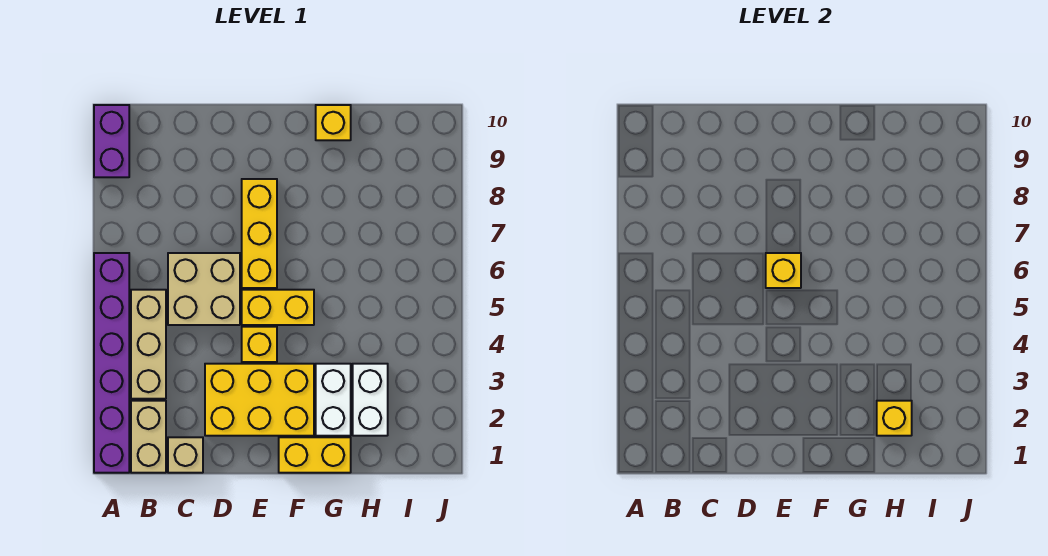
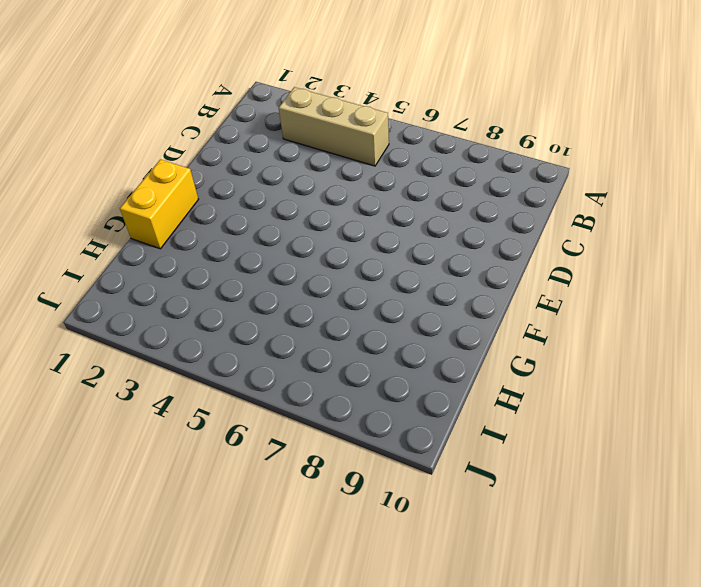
none -> purple 1x6 brick [94,253,129,473]
none -> purple 1x2 brick [94,105,129,177]
none -> tan 1x2 brick [131,401,166,473]

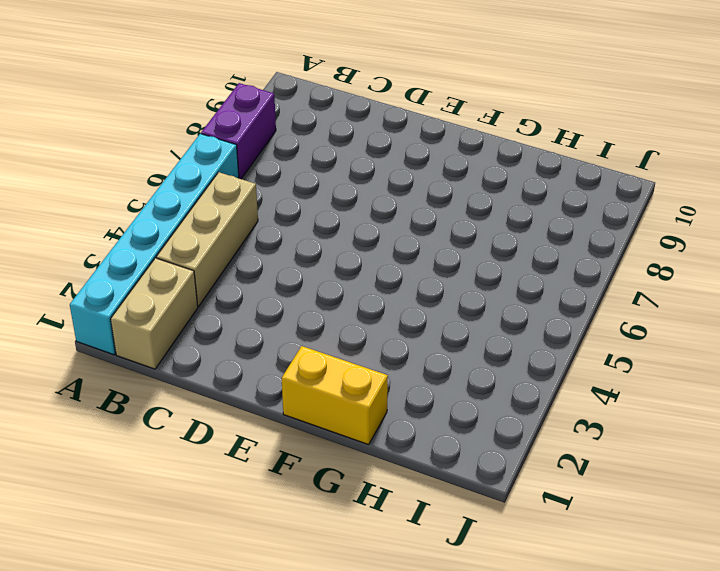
cyan 1x6 brick [70,134,239,355] -> purple 1x6 brick [94,253,129,473]
purple 1x2 brick [201,83,276,179] -> purple 1x2 brick moved to [94,105,129,177]
none -> tan 1x1 brick [168,437,203,473]
none -> tan 2x2 brick [168,253,240,325]
none -> yellow 2x3 brick [205,364,314,436]

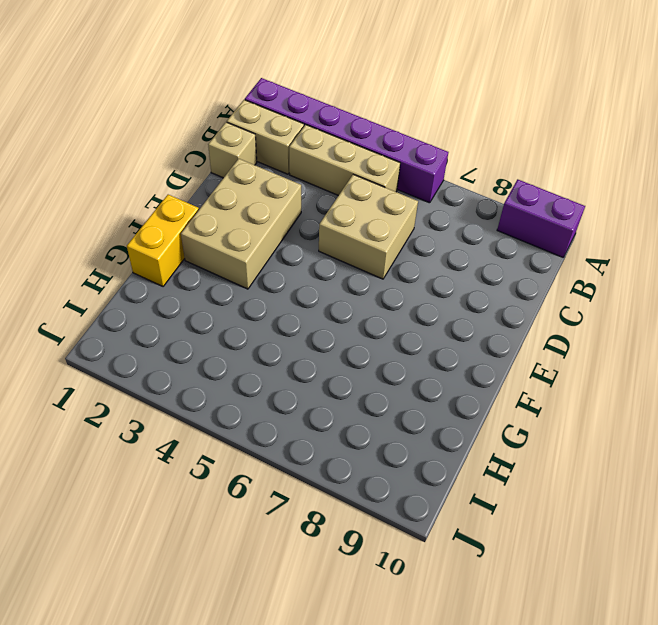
tan 2x3 brick [181,159,301,289] -> yellow 2x3 brick [205,364,314,436]
none -> yellow 1x1 brick [242,327,277,362]
none -> yellow 1x2 brick [242,290,314,325]
none -> yellow 1x3 brick [242,179,277,288]

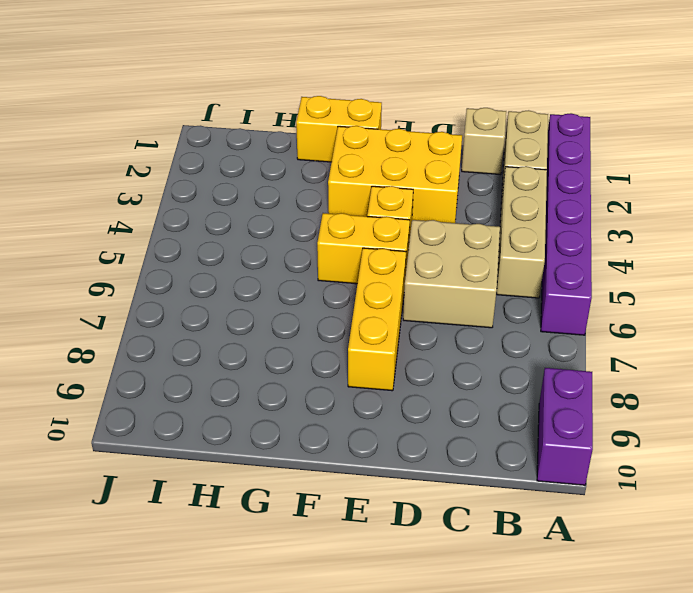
none -> white 1x2 brick [316,364,351,436]
none -> yellow 1x1 brick [316,105,351,140]
none -> white 1x2 brick [353,364,388,436]

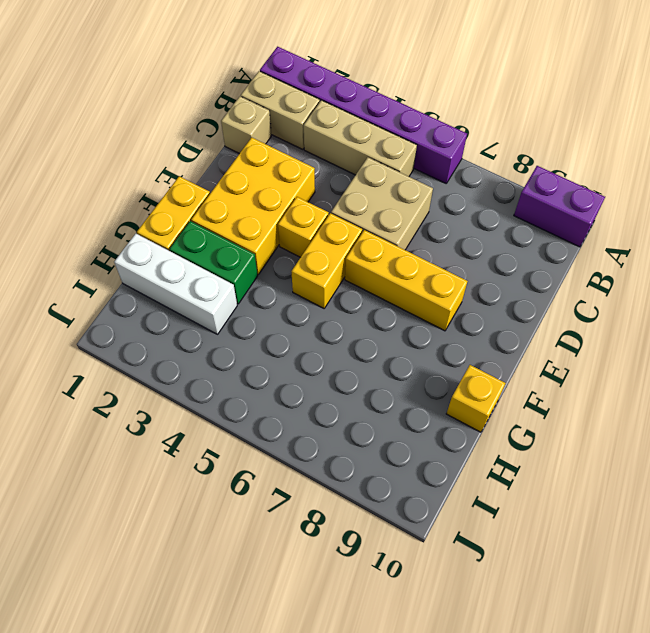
green 1x2 brick [170,221,258,304] -> white 1x2 brick [316,364,351,436]
white 1x3 brick [114,234,237,334] -> white 1x2 brick [353,364,388,436]
none -> yellow 1x1 brick [766,253,801,288]
none -> yellow 1x1 brick [877,401,912,436]

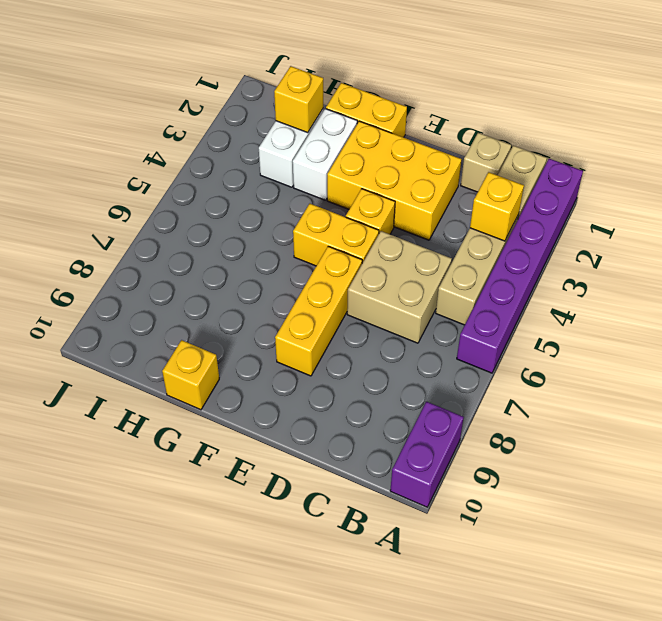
yellow 1x1 brick [470,172,524,241] -> yellow 1x1 brick moved to [766,253,801,288]

